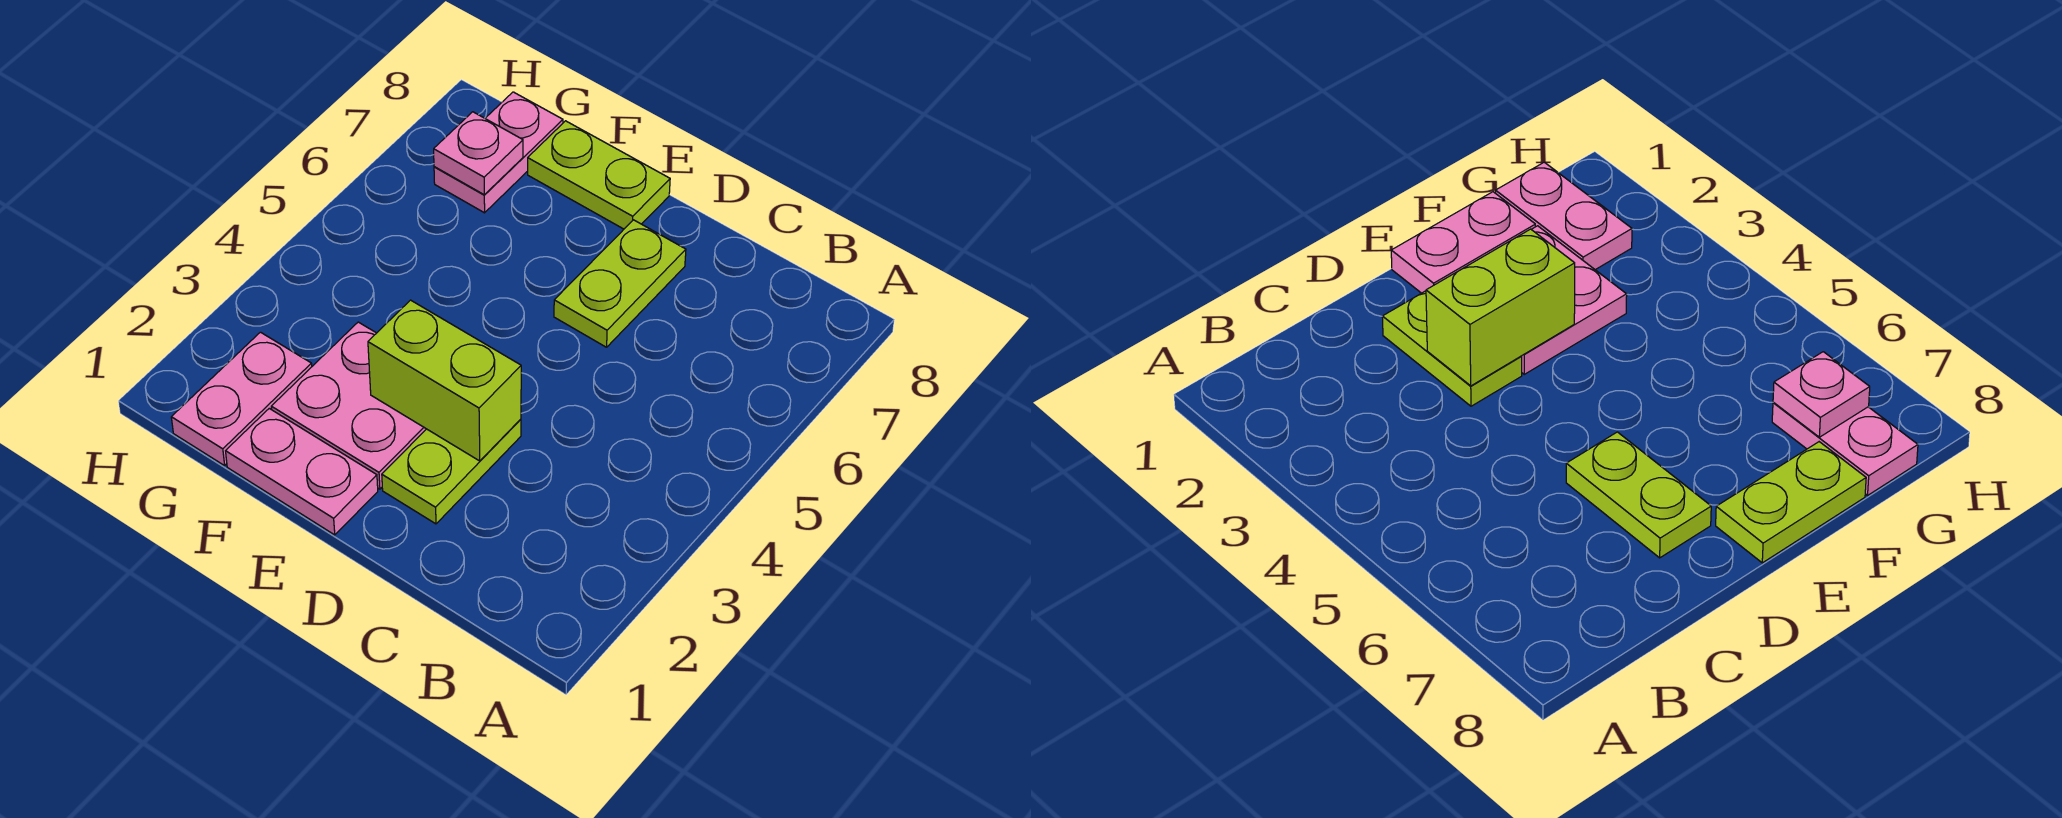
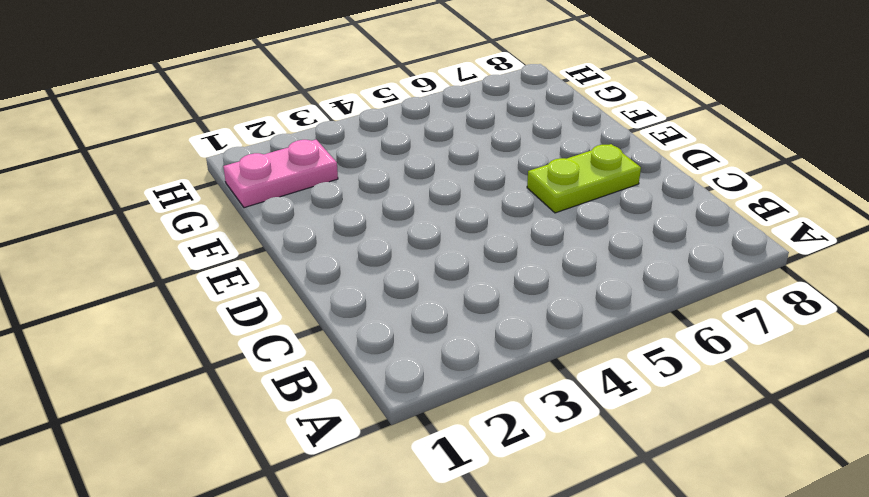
none -> lime 1x2 plate [382,419,521,524]
none -> pink 1x2 plate [226,409,378,535]

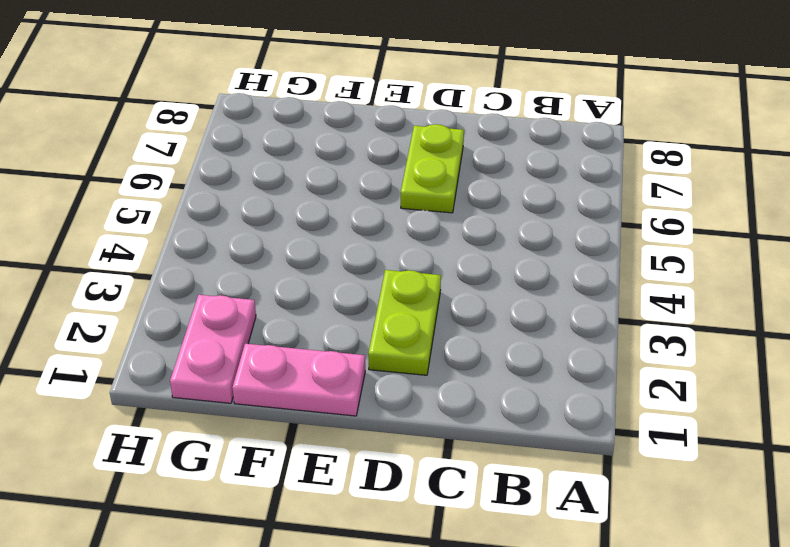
none -> pink 2x2 plate [271,322,426,489]
none -> lime 1x2 plate [528,121,670,229]

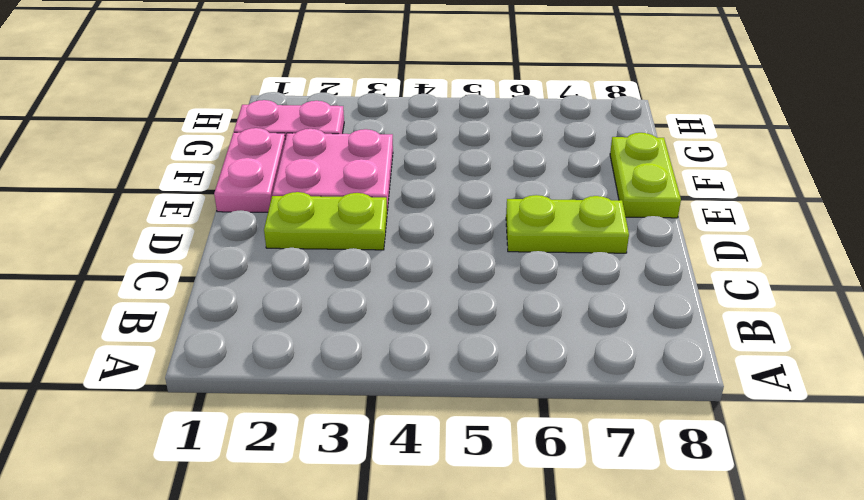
none -> pink 1x2 plate [434,92,563,213]
none -> lime 1x2 brick [368,300,521,461]

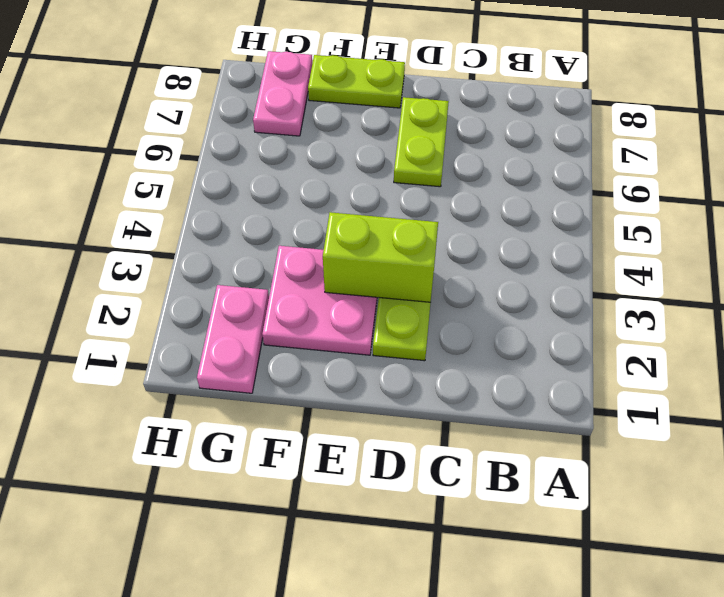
none -> pink 1x2 plate [226,409,378,535]
none -> pink 1x1 plate [434,112,523,195]

